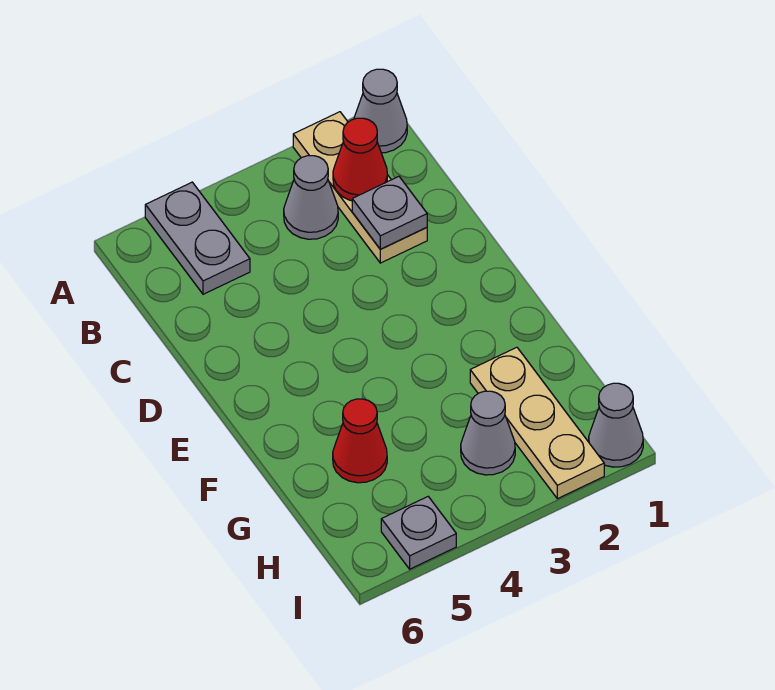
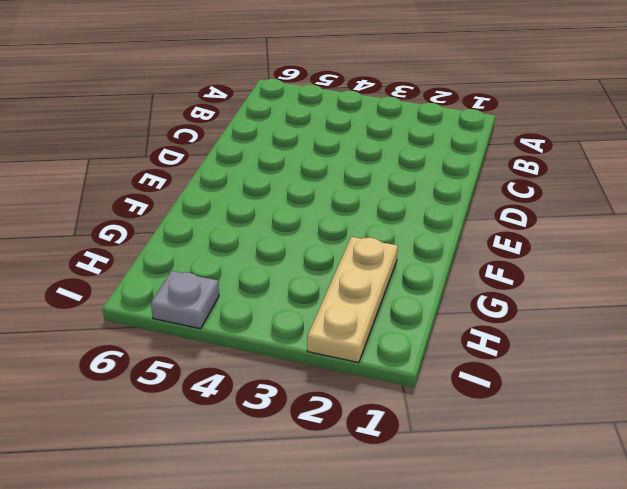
none -> grey 1x1 cone [354,69,407,153]
none -> tan 1x3 plate [293,112,427,263]

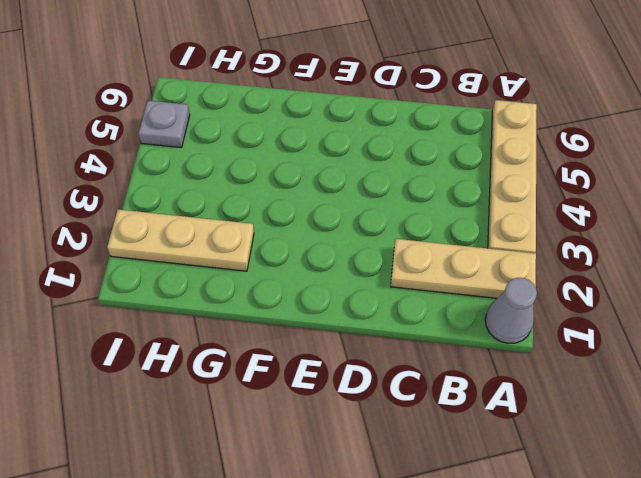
tan 1x4 plate [488,100,537,253] -> grey 1x2 plate [145,182,250,294]
none -> grey 1x1 cone [284,156,338,239]
none -> red 1x1 cone [333,399,387,483]

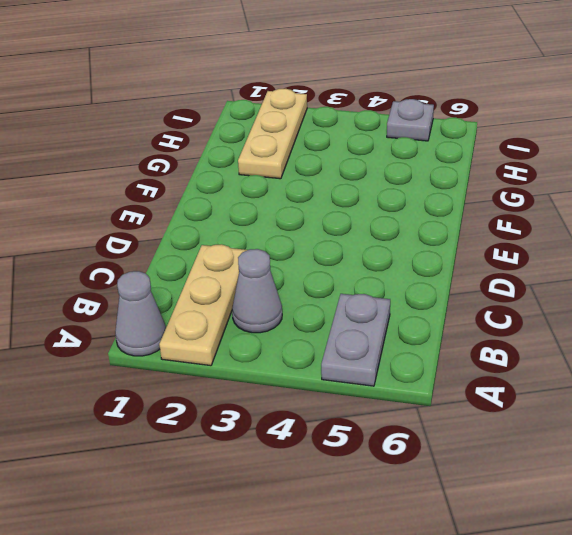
none -> red 1x1 cone [333,399,387,483]
none -> grey 1x1 cone [461,391,515,475]

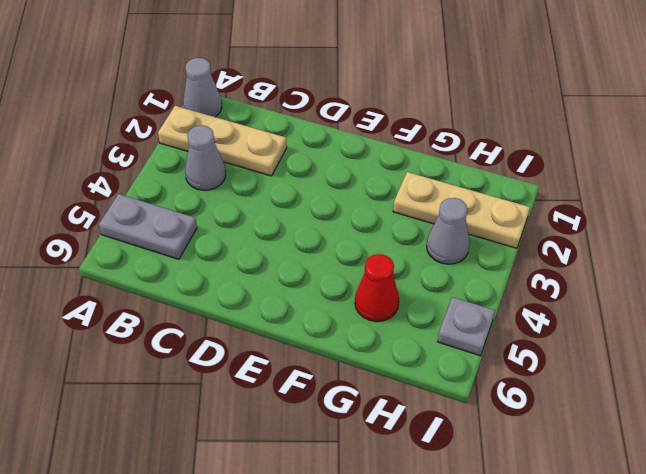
none -> grey 1x1 cone [589,383,643,467]
none -> red 1x1 cone [333,118,387,201]

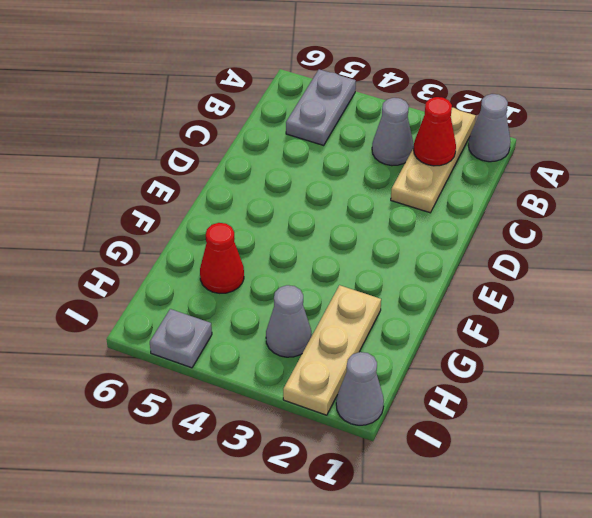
none -> grey 1x1 plate [352,176,427,249]

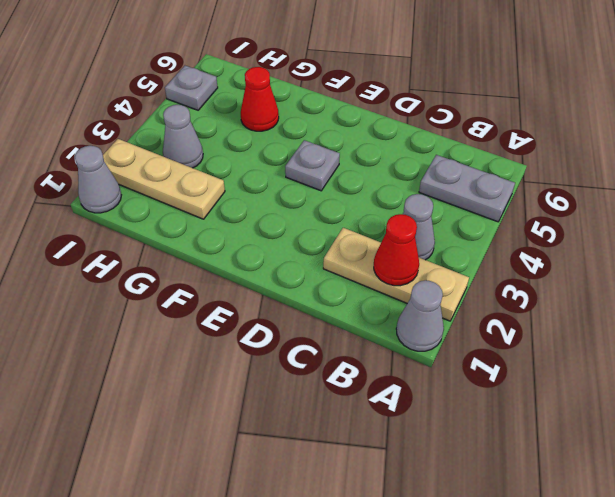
grey 1x1 plate [285,140,340,191] -> grey 1x1 plate moved to [352,176,427,249]

